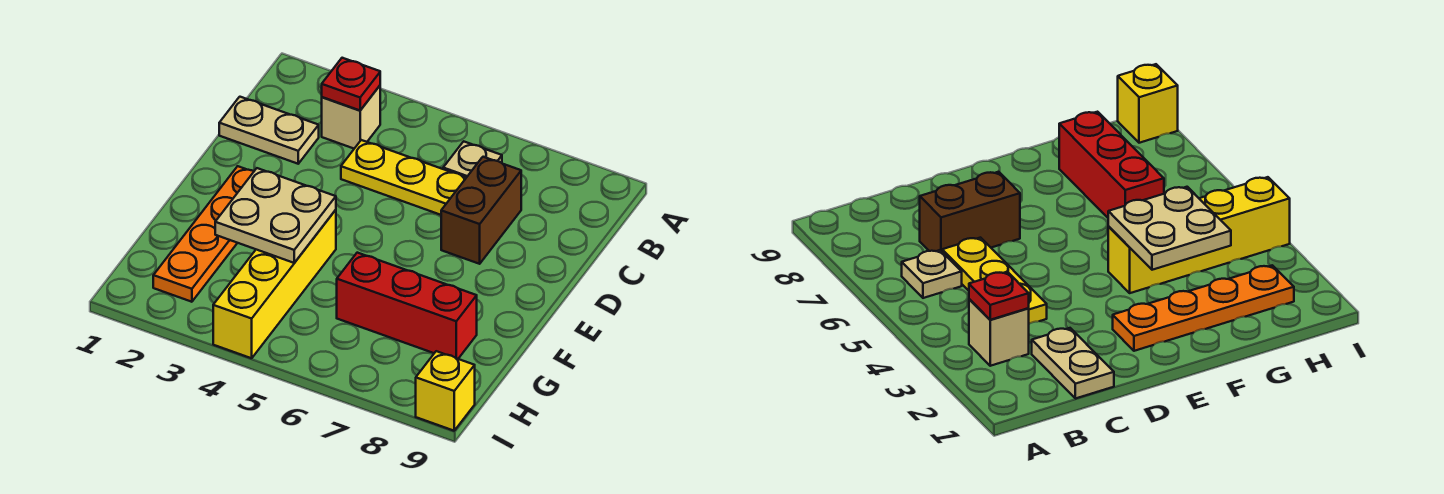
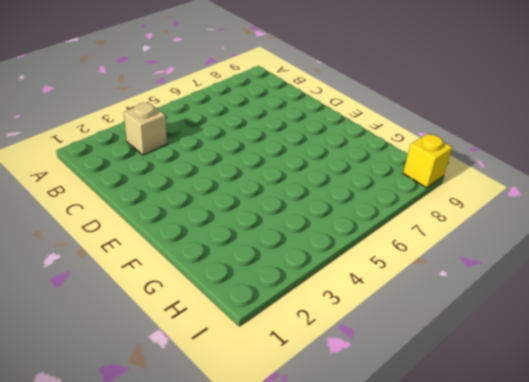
none -> tan 1x1 plate [443,141,502,177]
none -> tan 1x2 plate [219,97,319,164]

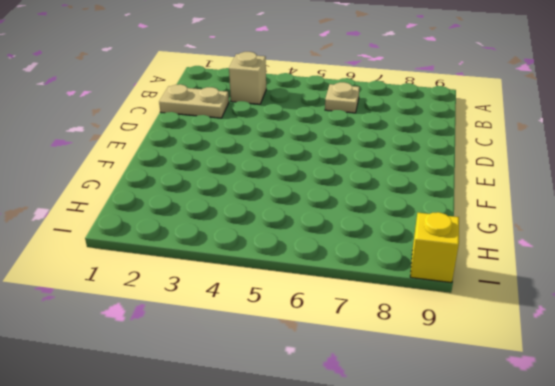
none -> yellow 1x3 plate [341,140,466,215]
none -> brown 1x2 brick [441,157,521,264]

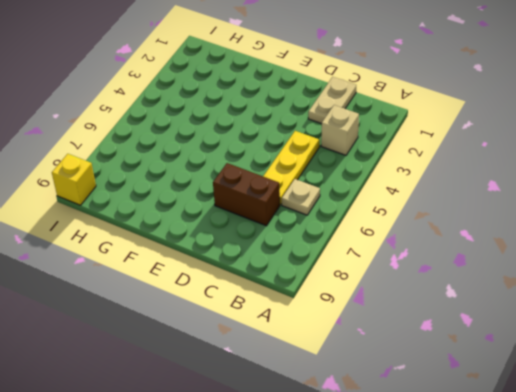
none -> orange 1x4 plate [153,166,254,302]
none -> yellow 1x4 brick [213,210,336,358]

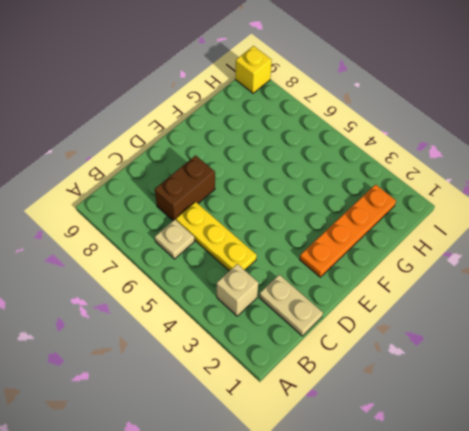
none -> yellow 1x4 brick [213,210,336,358]
none -> red 1x3 brick [337,253,477,359]

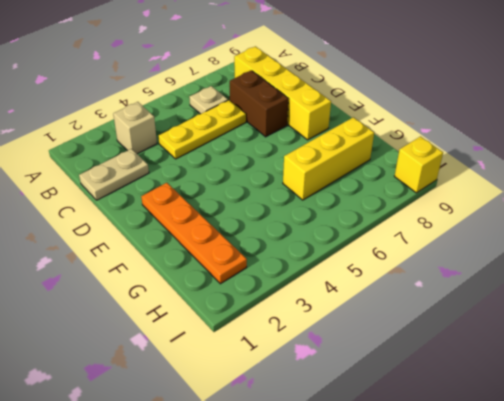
yellow 1x4 brick [234,46,331,140] -> yellow 1x4 brick moved to [213,210,336,358]
yellow 1x3 brick [283,117,374,200] -> red 1x3 brick [337,253,477,359]
none -> red 1x1 plate [322,58,380,111]
none -> tan 2x2 plate [215,168,336,263]

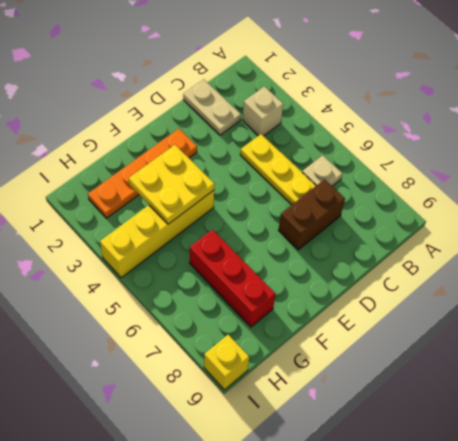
yellow 2x2 plate [129,145,214,224] -> tan 2x2 plate [215,168,336,263]
none -> red 1x1 plate [322,58,380,111]

